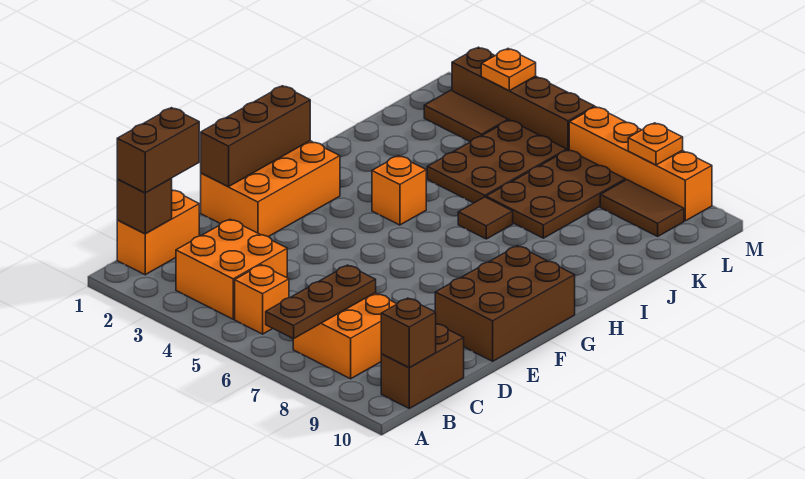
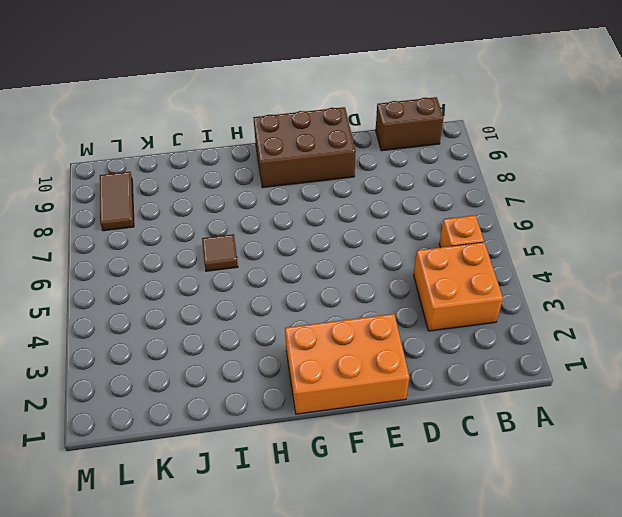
none -> orange 1x2 brick [117,190,199,275]
none -> orange 2x2 brick [293,293,397,379]
none -> orange 1x1 brick [372,156,426,225]

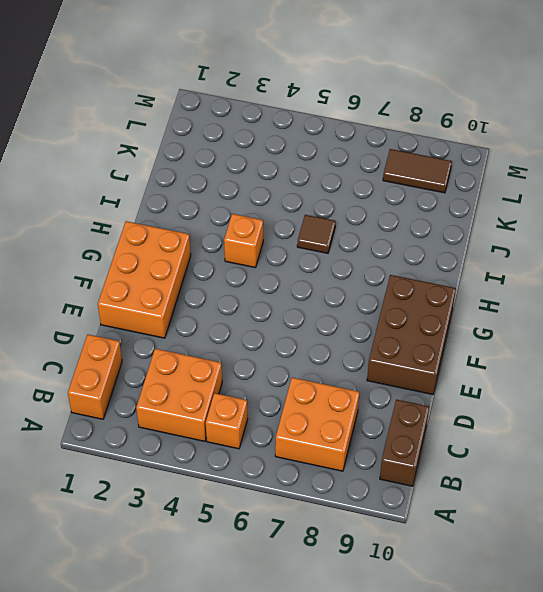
none -> brown 2x3 plate [427,120,567,203]
none -> brown 2x3 plate [486,150,625,238]
none -> brown 1x2 tile [424,90,508,142]

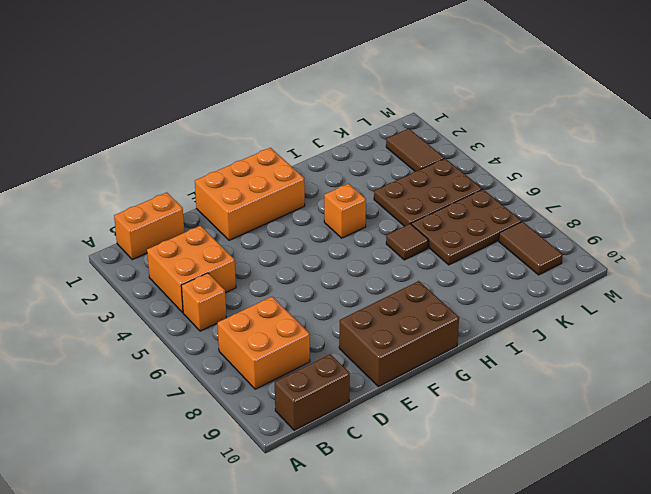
none -> brown 1x4 brick [452,47,595,150]
none -> orange 1x4 brick [569,107,712,221]
none -> brown 1x3 plate [266,265,376,339]

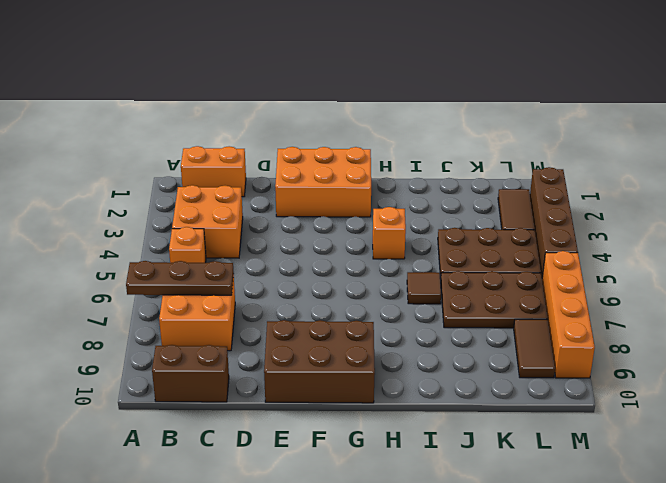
none -> brown 1x1 brick [117,179,172,234]
none -> brown 1x1 brick [381,298,436,367]
none -> brown 1x3 brick [201,86,310,187]

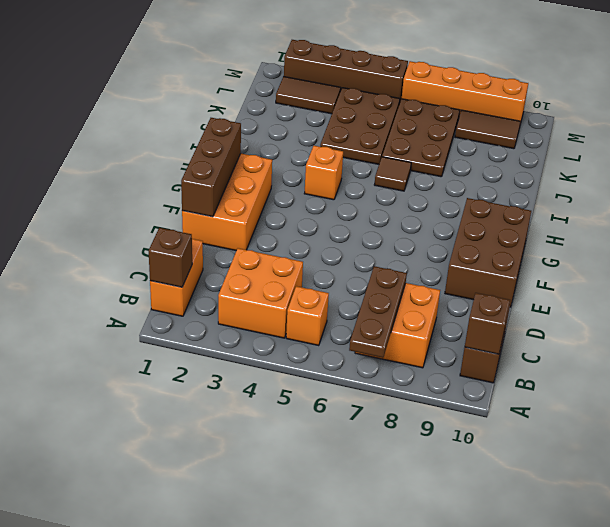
none -> orange 1x1 plate [481,49,536,91]
none -> orange 1x1 plate [628,123,683,165]
none -> brown 1x2 brick [117,108,199,193]

